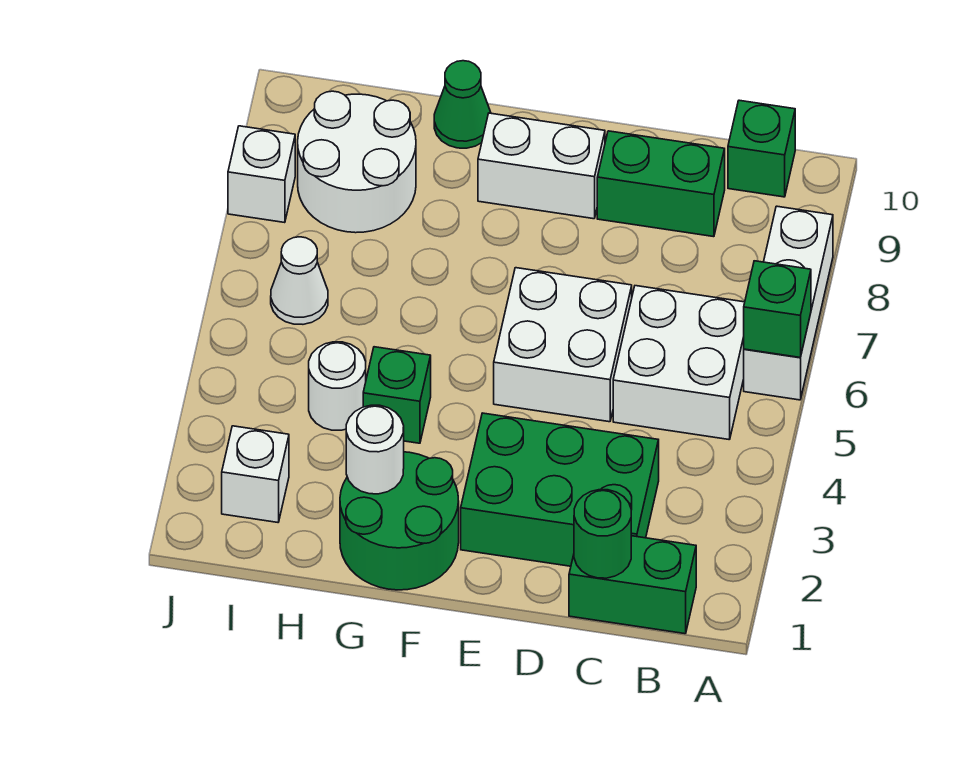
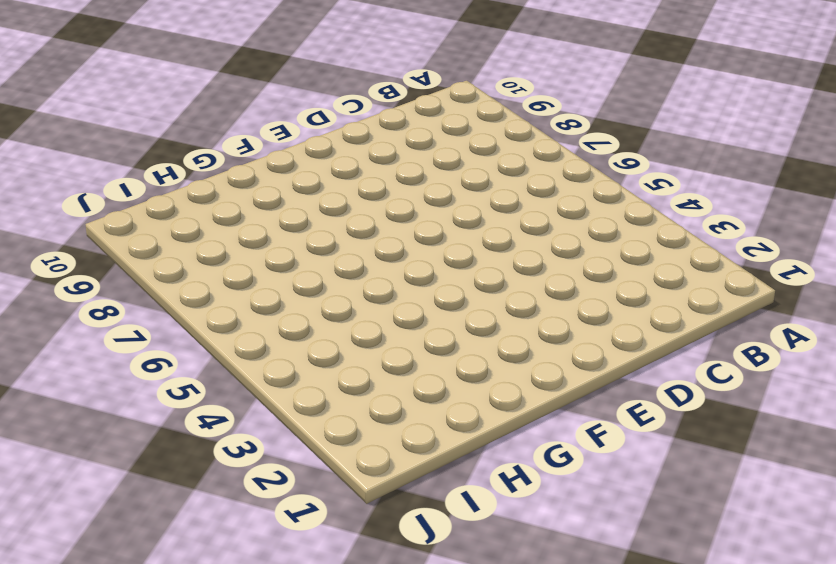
none -> white 1x3 brick [744,206,833,400]
none -> green 1x2 brick [569,536,696,634]
none -> white 2x2 brick [613,286,745,440]

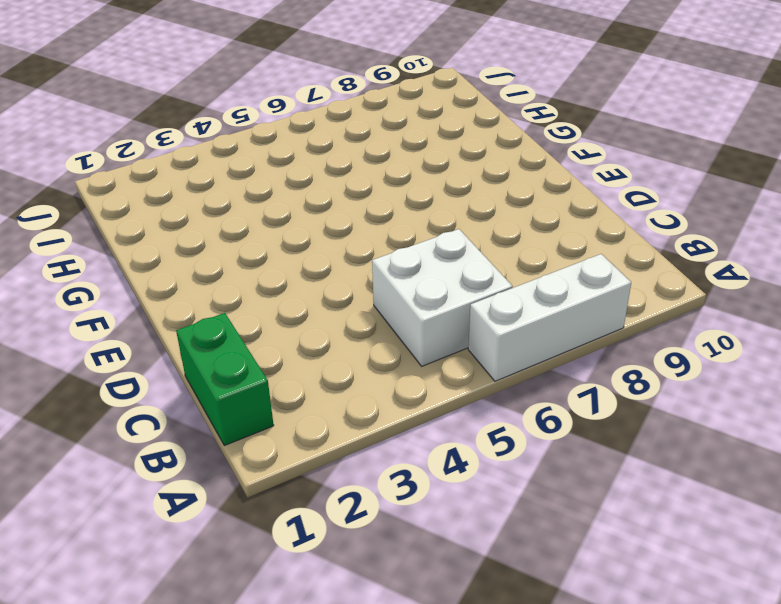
none -> green 1x1 brick [728,100,795,197]
none -> green 2x3 brick [461,413,659,566]
none -> green 1x2 brick [597,131,725,237]

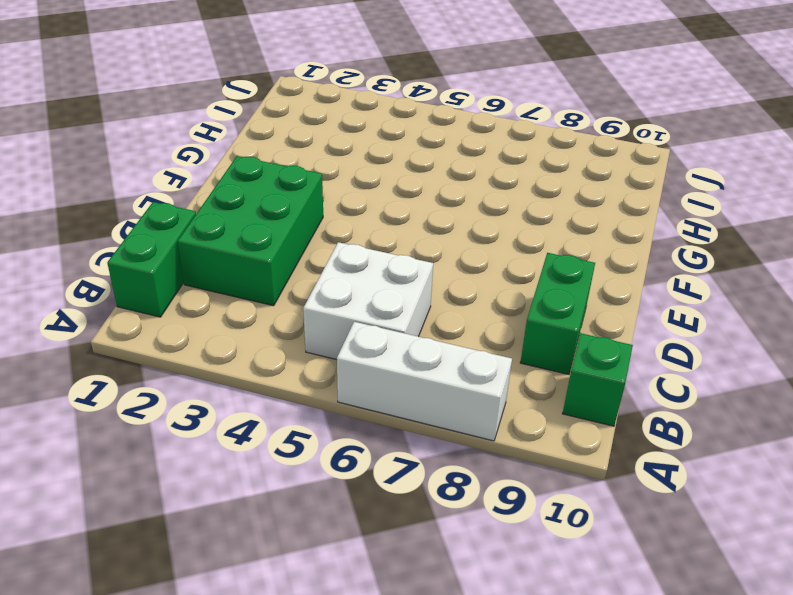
none -> white 2x2 brick [494,268,632,422]
none -> white 1x2 brick [478,113,605,219]
none -> green 2x2 round brick [340,452,459,590]

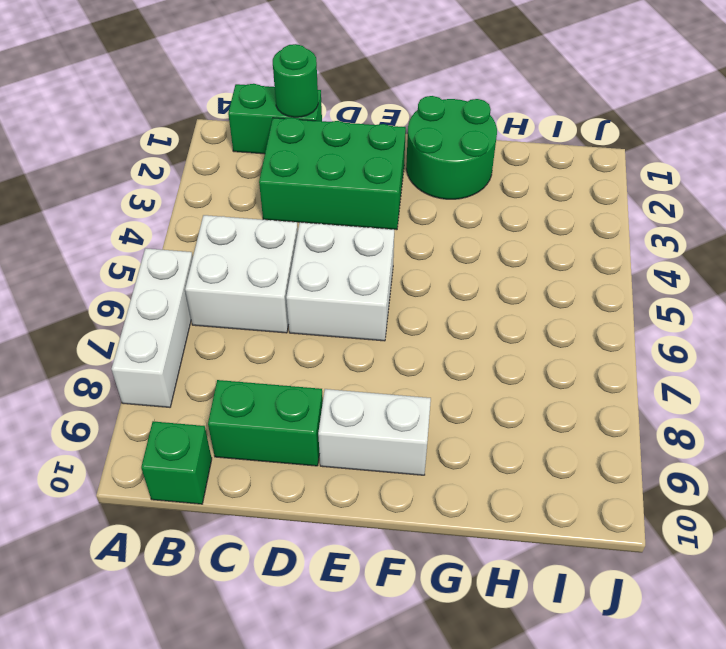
none -> green 1x1 brick [363,347,431,443]
none -> green 1x1 cone [434,61,491,148]
none -> white 1x1 round brick [309,342,366,430]

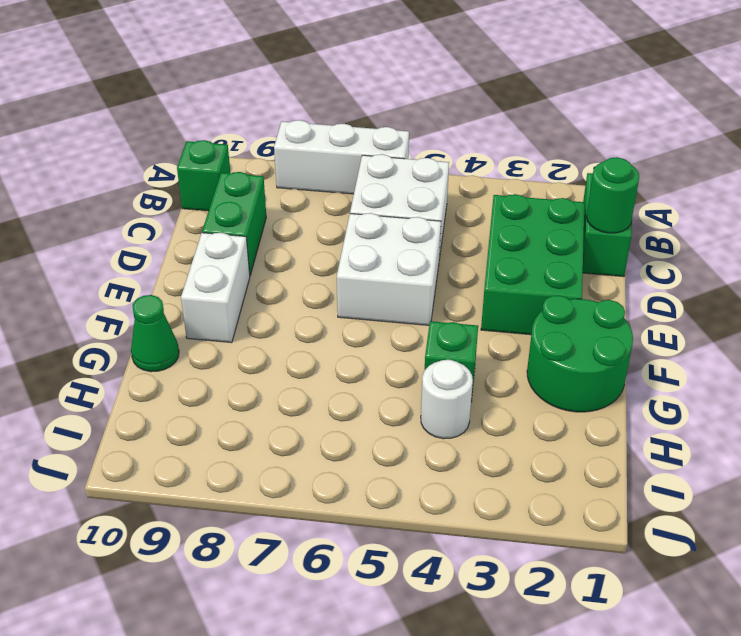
none -> white 2x2 round brick [298,91,416,233]
none -> white 1x1 brick [222,426,289,522]
none -> white 1x1 cone [271,237,328,324]

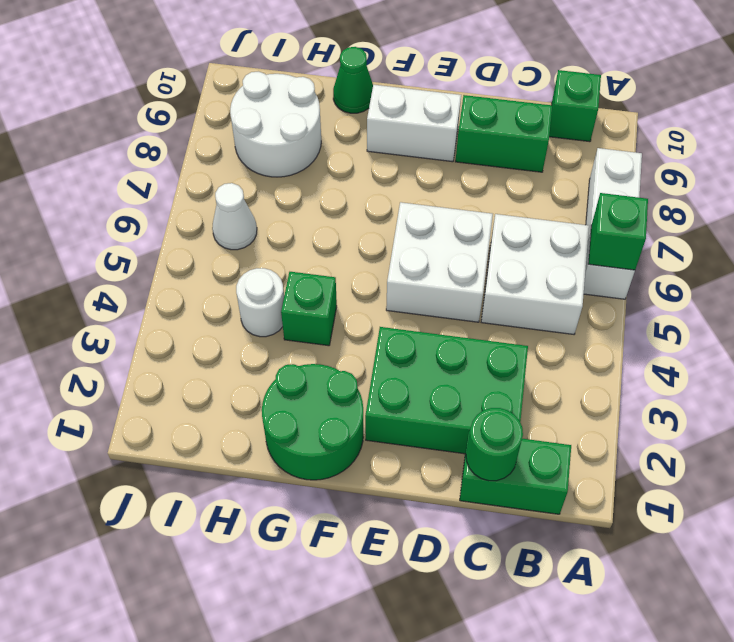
none -> white 1x1 brick [222,426,289,522]
none -> white 1x1 brick [228,126,295,223]
none -> white 1x1 round brick [346,405,404,494]

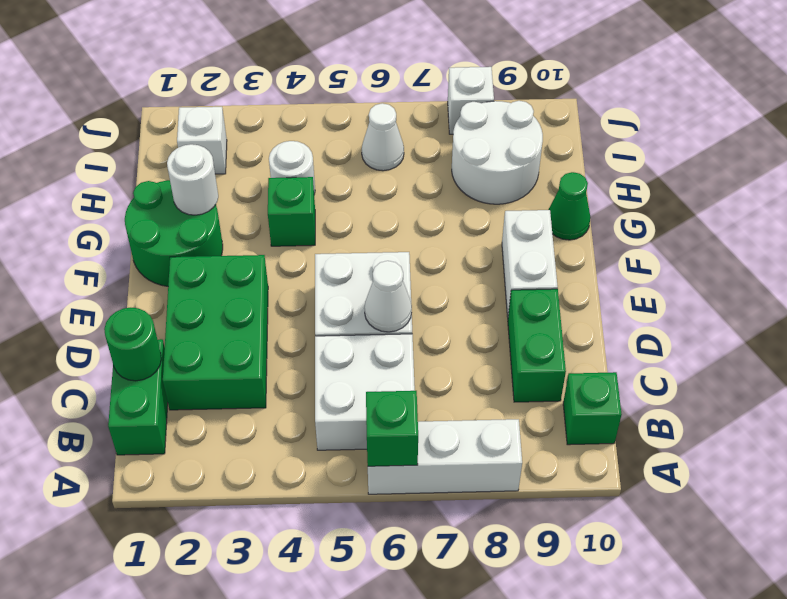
white 1x1 cone [364,261,412,332] -> none

